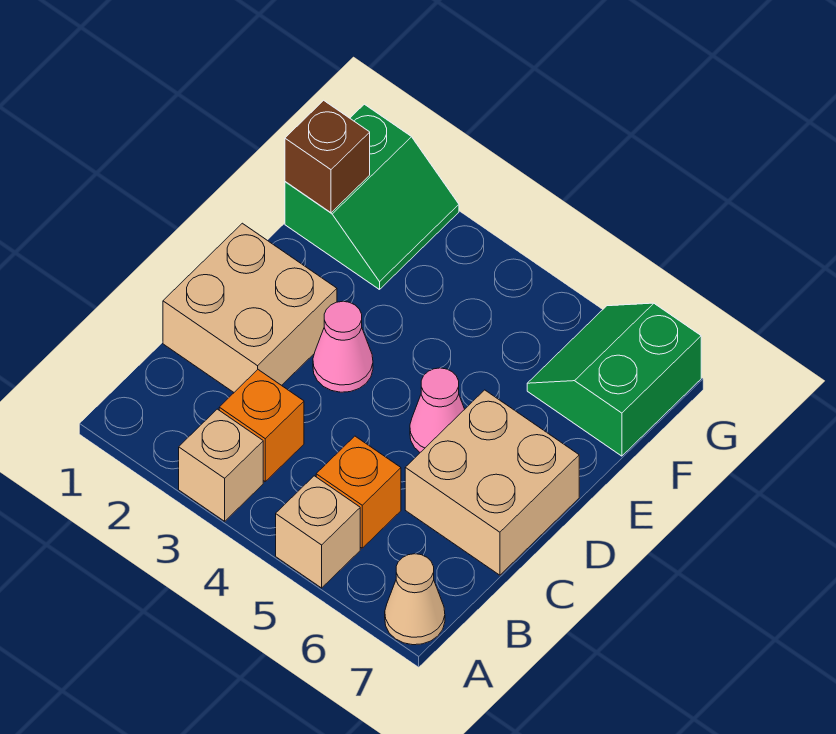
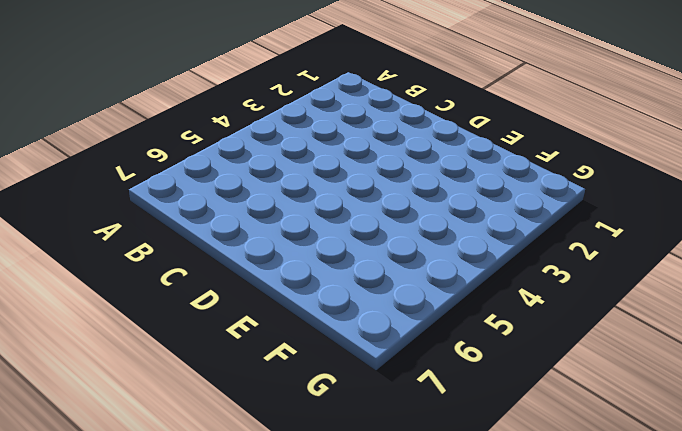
none -> tan 1x1 brick [179,409,263,521]
none -> tan 1x1 brick [276,476,360,588]
none -> tan 1x1 cone [385,554,445,645]

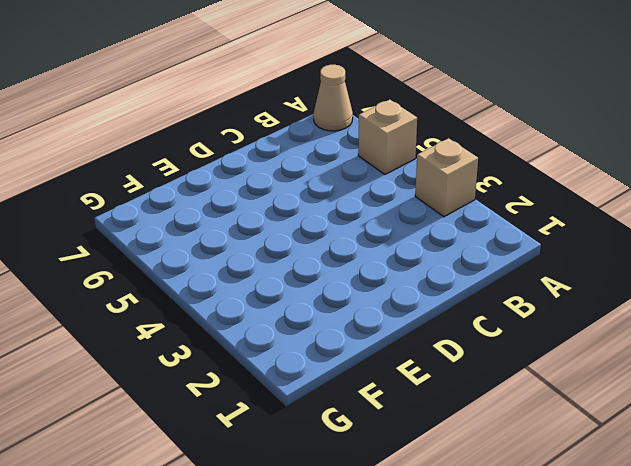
none -> orange 1x1 brick [219,370,304,481]
none -> orange 1x1 brick [316,436,401,548]
none -> tan 2x2 brick [163,223,337,392]

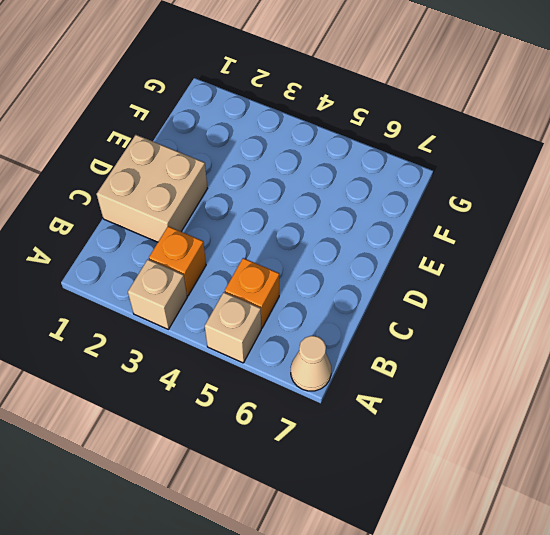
none -> tan 2x2 brick [405,390,579,575]
none -> pink 1x1 cone [313,301,373,392]
none -> pink 1x1 cone [410,368,465,452]

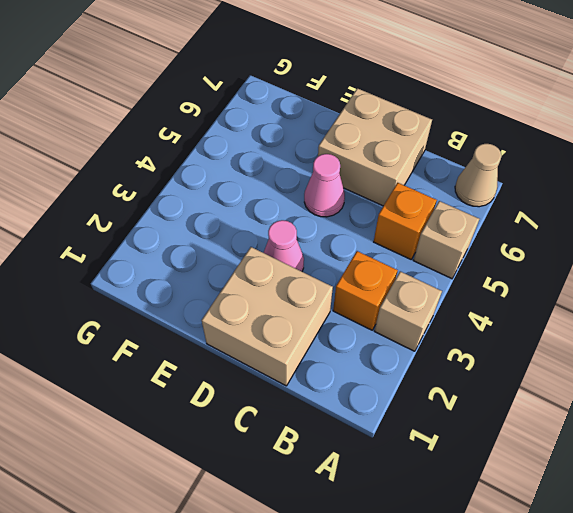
none -> green 2x2 slope [285,104,459,290]
none -> green 2x2 slope [527,303,701,456]
none -> brown 1x1 brick [285,100,370,213]

